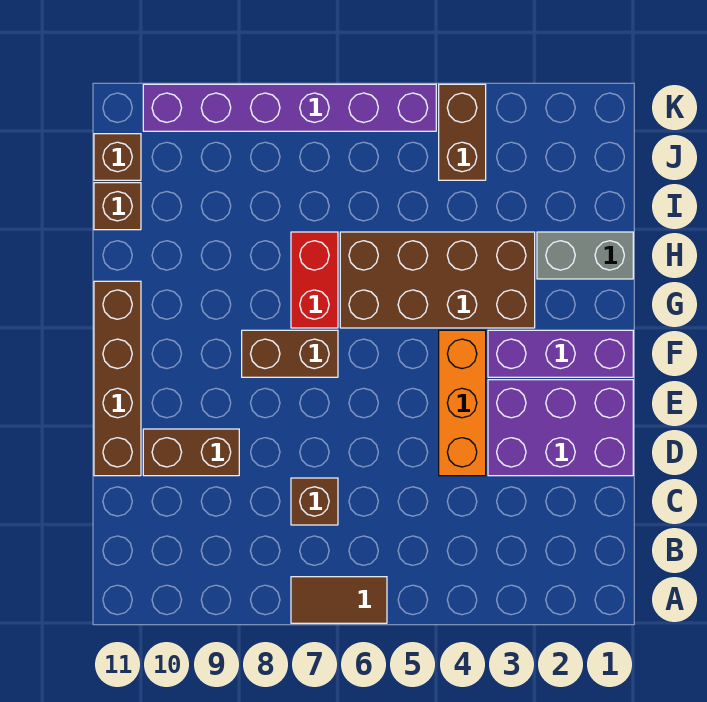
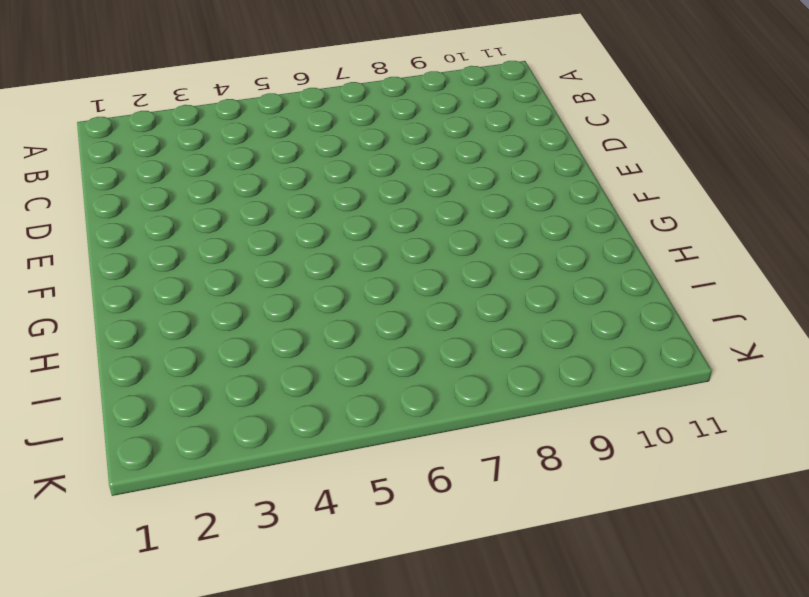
none -> brown 1x2 tile [291,577,387,623]
none -> brown 1x1 brick [291,478,338,525]
none -> purple 2x3 brick [488,380,633,476]

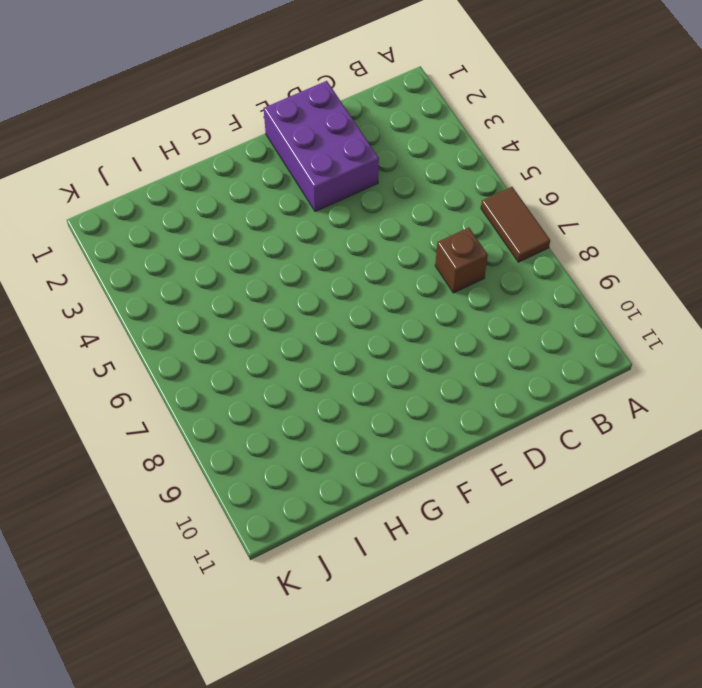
none -> orange 1x3 brick [439,330,486,476]
none -> brown 1x2 brick [143,429,239,476]
none -> brown 1x4 brick [94,281,141,476]

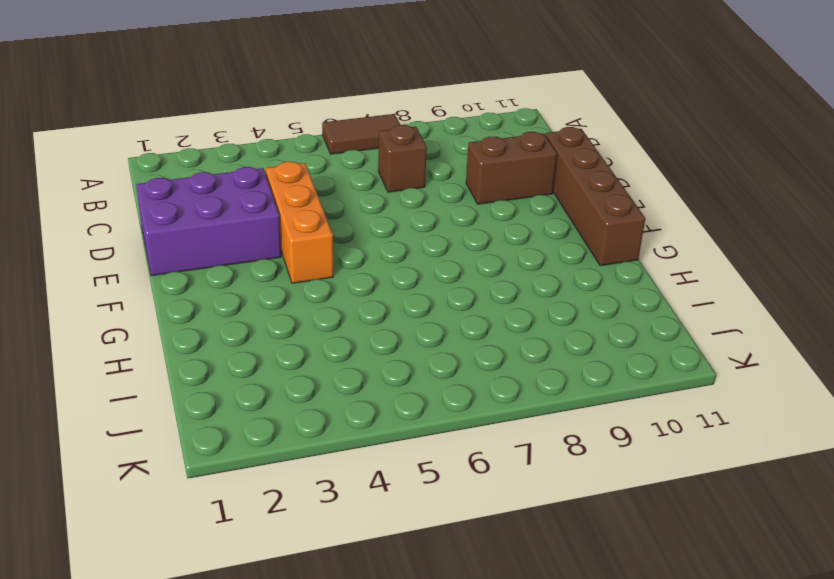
none -> purple 1x3 brick [488,330,633,377]
none -> brown 1x2 brick [242,330,338,377]
none -> brown 2x4 brick [340,232,535,328]

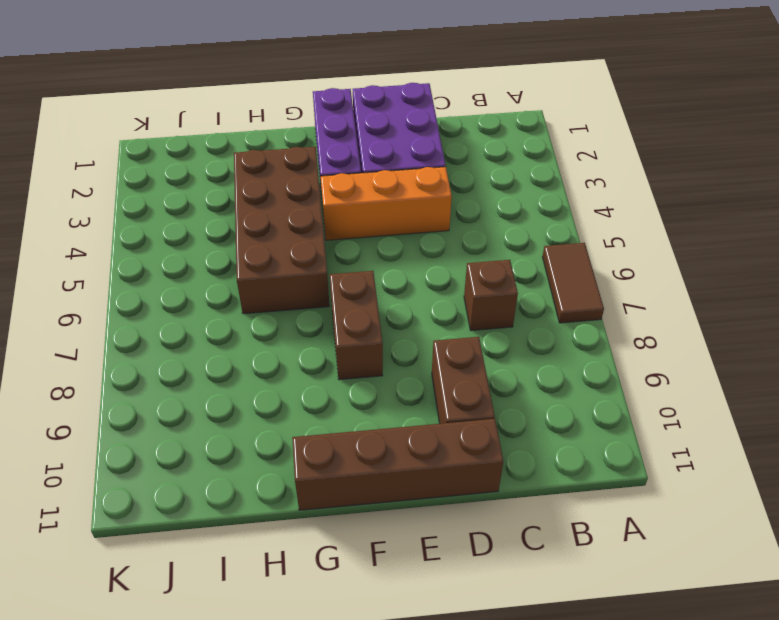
none -> red 1x2 brick [291,232,338,328]
none -> grey 1x2 brick [537,232,633,279]
none -> brown 1x1 brick [94,183,141,230]

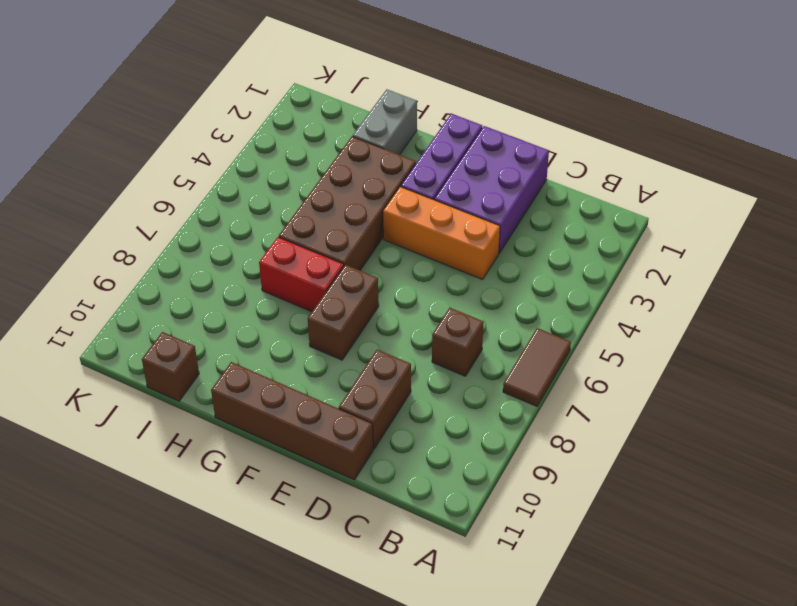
none -> brown 1x2 brick [439,84,486,180]
none -> brown 1x1 brick [94,134,141,180]
none -> purple 1x6 brick [143,84,436,131]

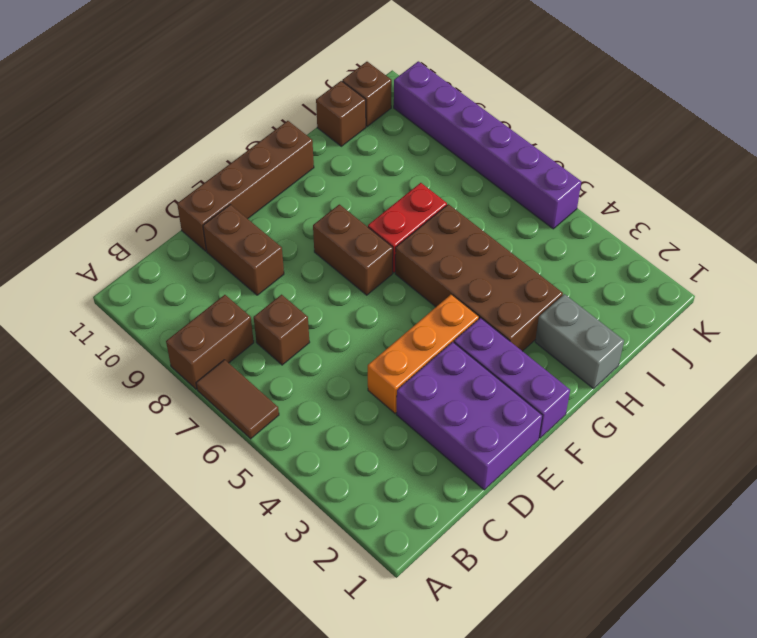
brown 1x2 brick [166,295,254,389] -> brown 1x2 brick moved to [439,84,486,180]

